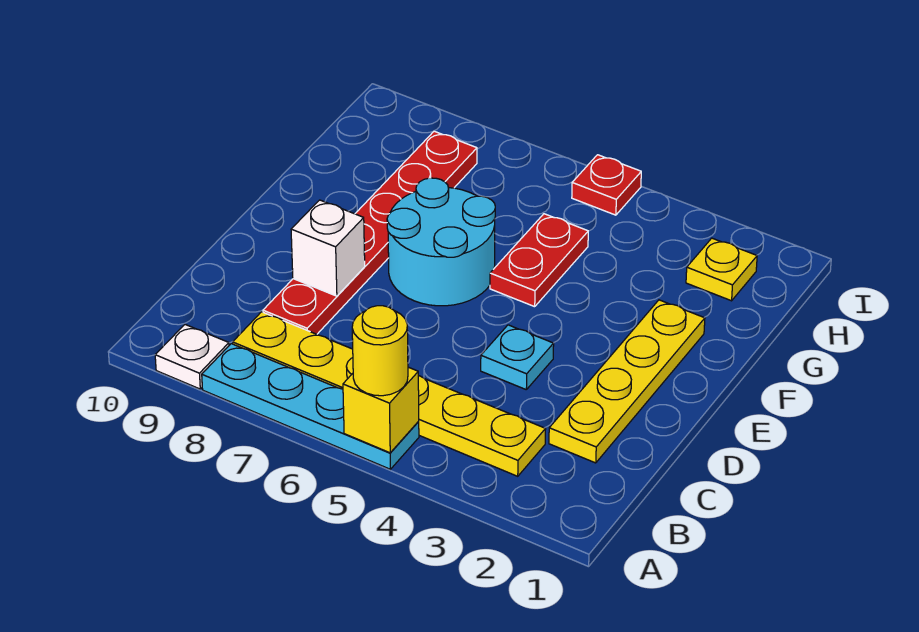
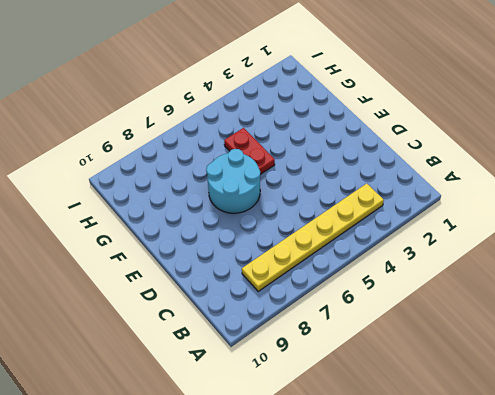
none -> cyan 1x4 plate [202,344,419,469]
none -> white 1x1 plate [155,325,229,389]
none -> yellow 1x4 plate [549,300,705,463]

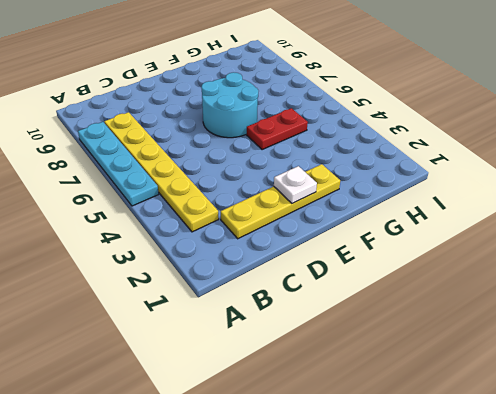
white 1x1 plate [274,166,317,203] -> white 1x1 plate moved to [155,325,229,389]
none -> red 1x6 plate [263,131,477,334]
none -> cyan 1x1 plate [481,325,554,389]
none -> yellow 1x1 plate [686,238,757,301]

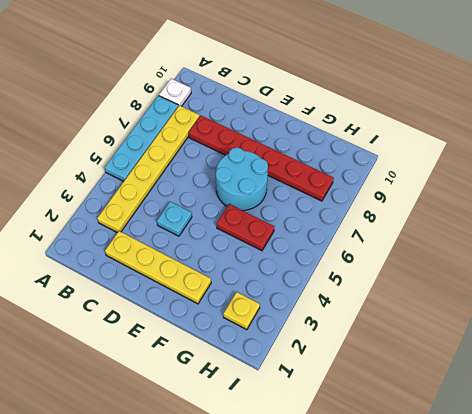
none -> red 1x1 plate [572,155,641,215]
none -> yellow 1x1 brick [343,367,419,453]
none -> white 1x1 brick [291,200,365,296]

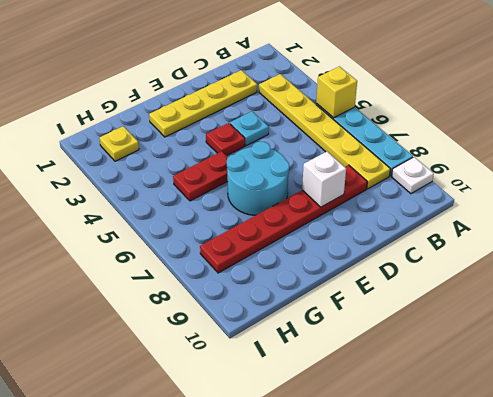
red 1x1 plate [206,123,245,156] -> red 1x1 plate moved to [572,155,641,215]
none -> yellow 1x1 round brick [352,306,408,396]

